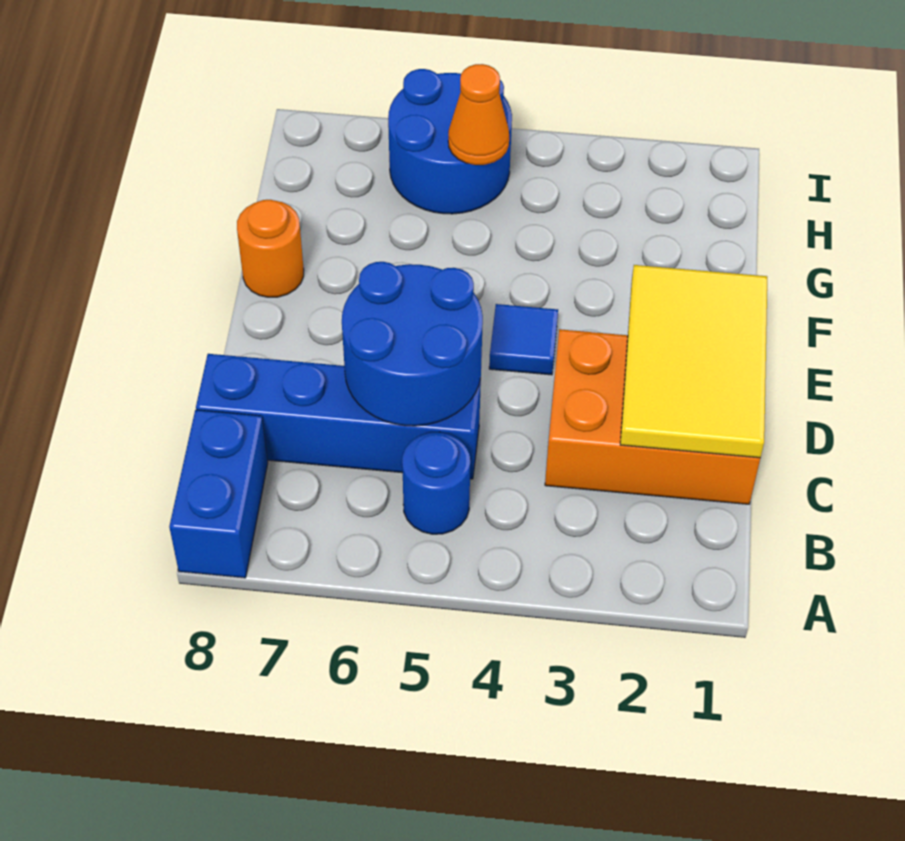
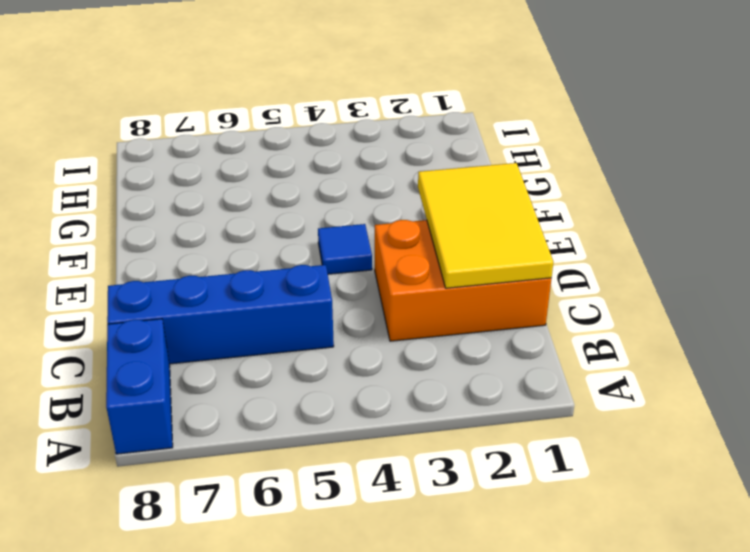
none -> blue 1x1 round brick [402,432,470,534]
none -> orange 1x1 round brick [237,200,304,297]

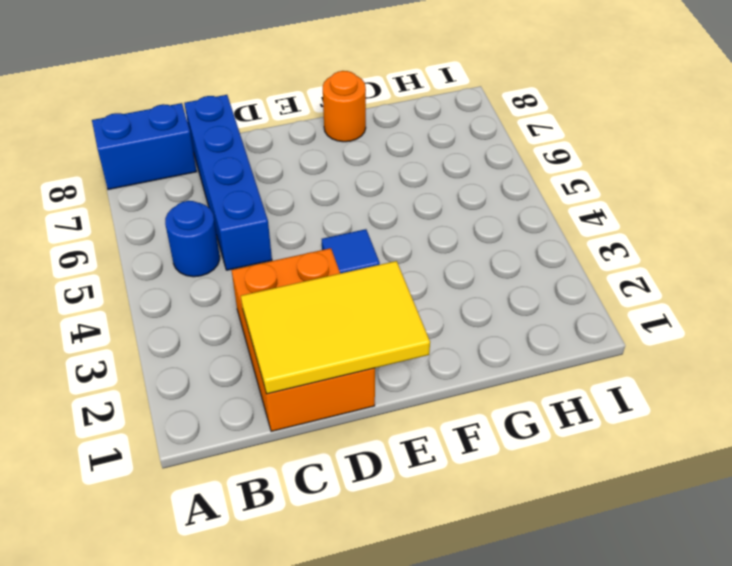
none -> blue 2x2 round brick [388,69,512,214]
none -> blue 2x2 round brick [342,262,483,426]

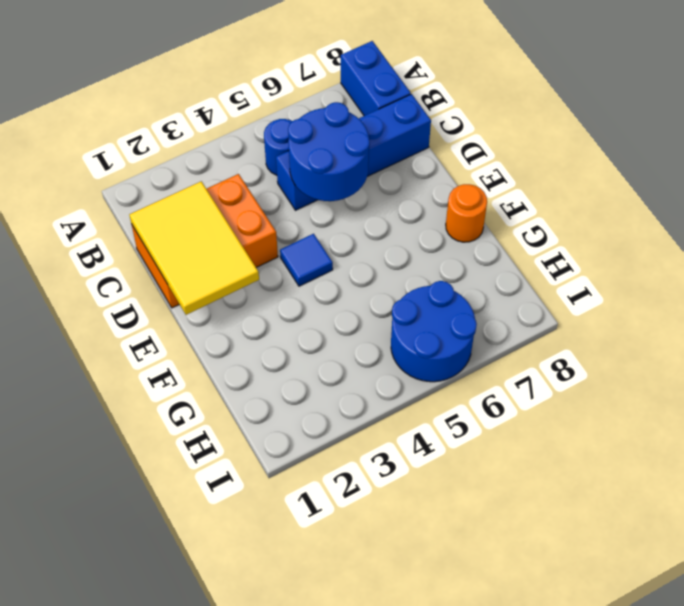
none -> orange 1x1 cone [448,64,509,165]

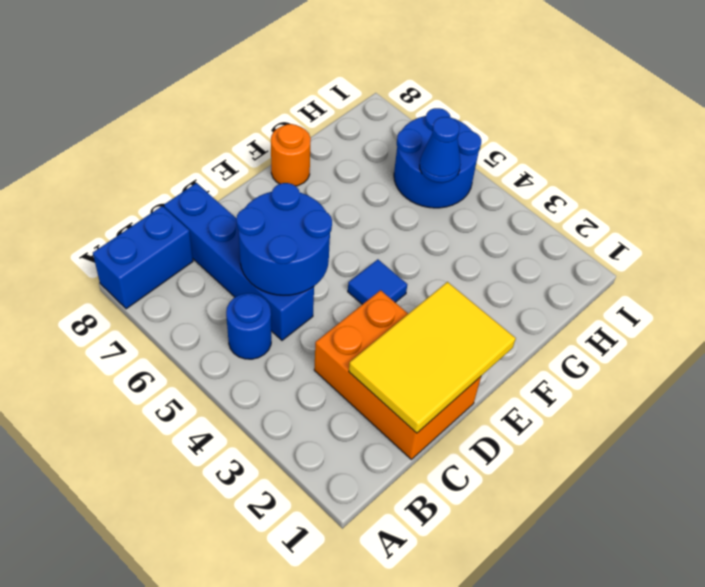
blue 1x1 cone [420,117,461,183] -> orange 1x1 cone [448,64,509,165]

